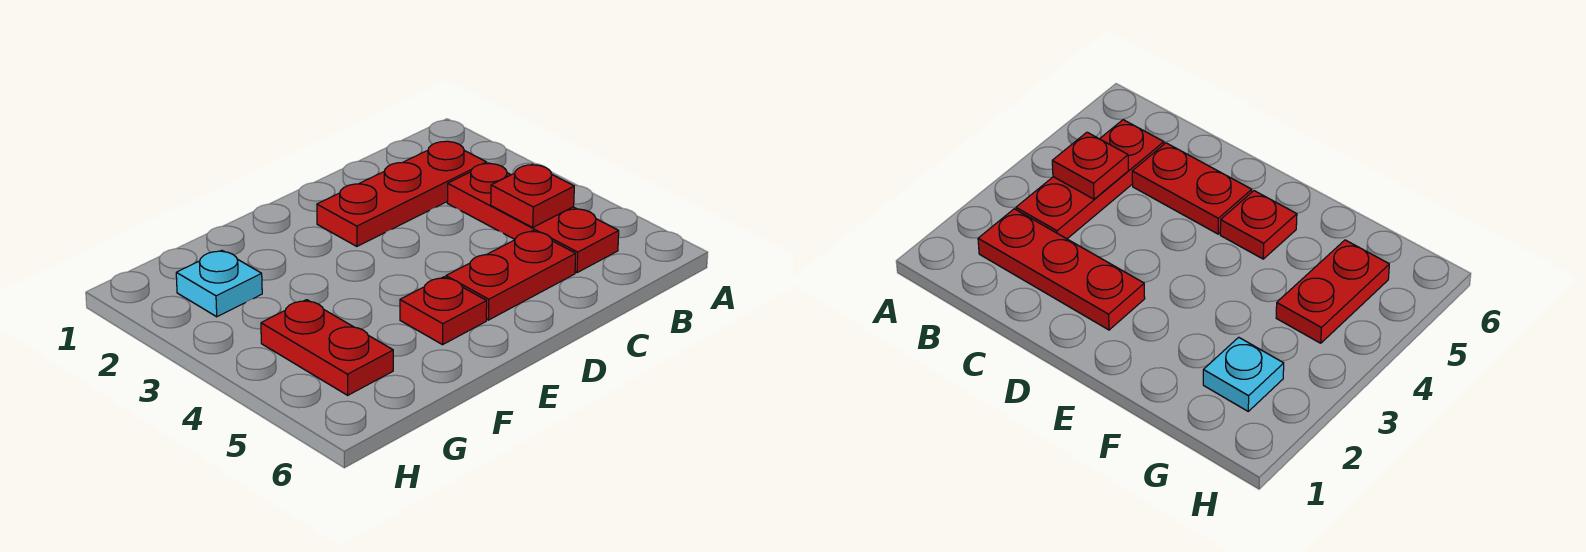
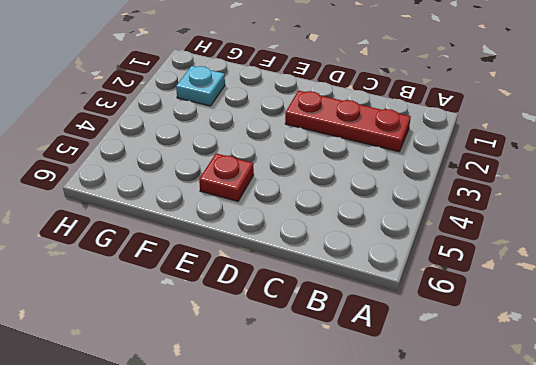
none -> red 1x3 plate [447,163,619,273]
none -> red 1x2 plate [446,231,576,320]

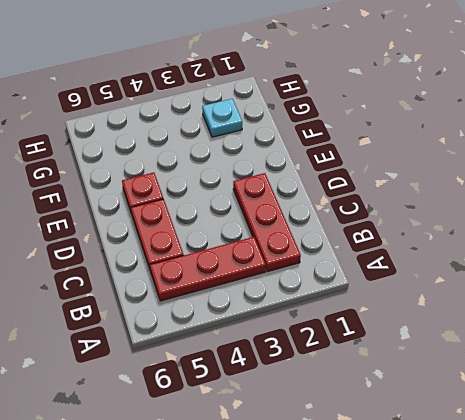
none -> red 1x2 plate [261,300,393,395]
none -> red 1x1 plate [491,164,574,227]

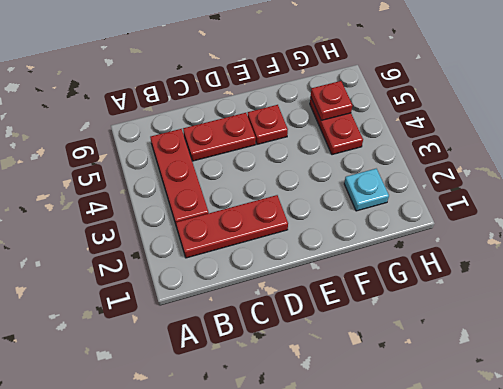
red 1x1 plate [311,81,353,120] -> red 1x1 plate moved to [491,164,574,227]

